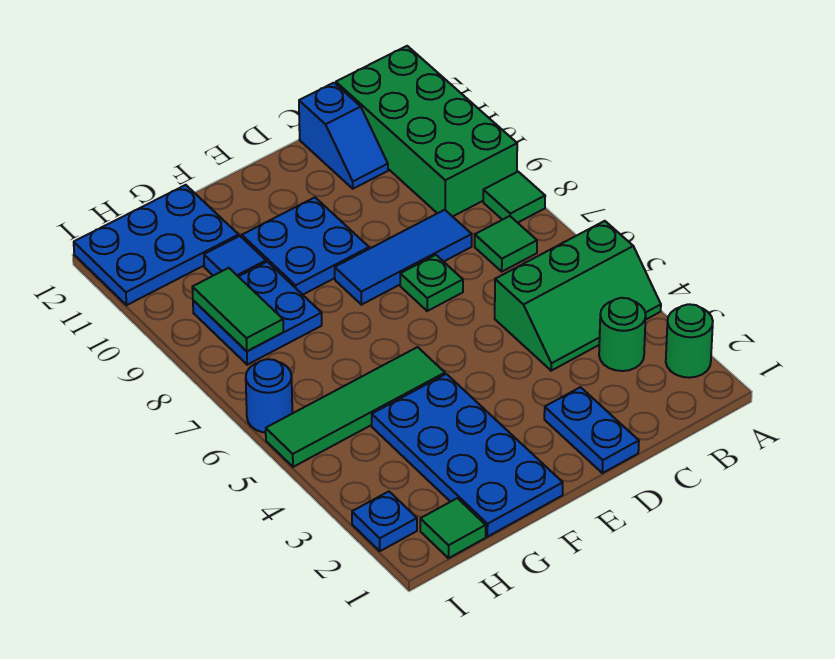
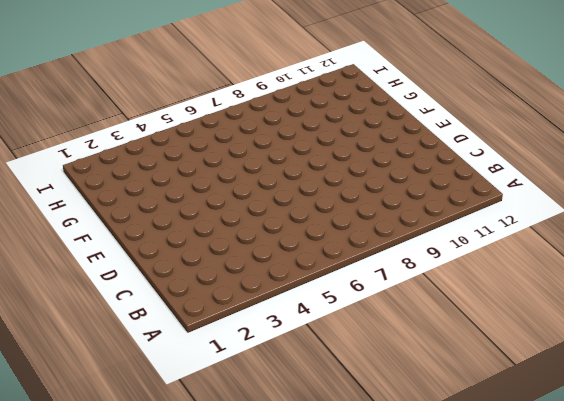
none -> green 1x1 round brick [666,304,713,378]
none -> green 2x3 slope [495,221,661,371]
none -> green 1x1 tile [483,172,545,223]

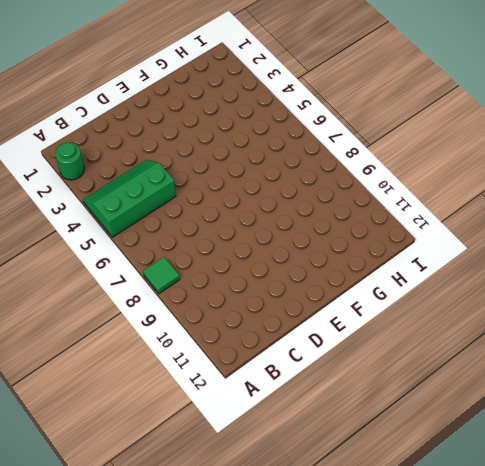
none -> green 2x4 brick [336,46,517,217]
none -> green 1x1 round brick [599,298,646,371]
none -> green 1x1 tile [475,216,537,272]

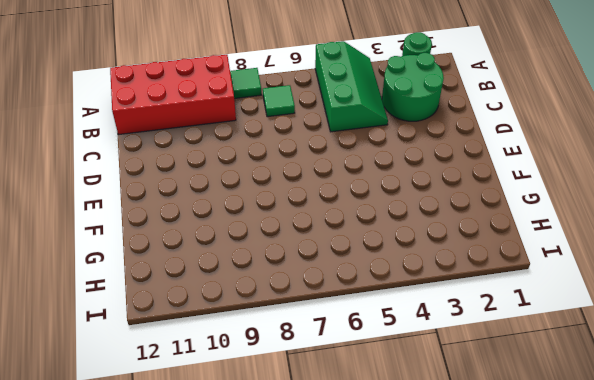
red 2x4 brick [110,55,236,135] -> green 2x4 brick [336,46,517,217]
green 2x2 round brick [382,53,444,121] -> green 1x1 round brick [599,298,646,371]
none -> blue 1x3 tile [335,210,472,305]
none -> blue 1x2 slope [299,83,388,189]
none -> blue 1x2 plate [544,387,639,473]

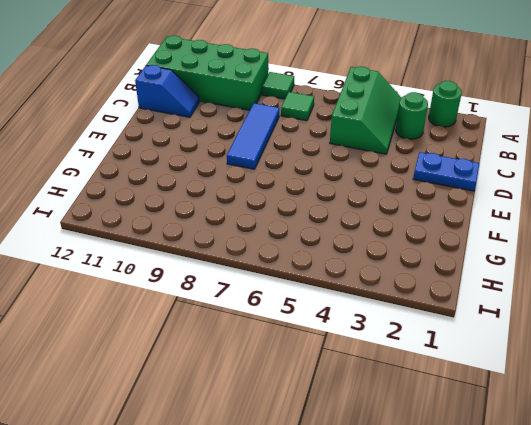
none -> green 1x1 plate [400,255,463,311]
none -> blue 2x2 plate [242,197,369,295]
none -> blue 2x4 plate [372,374,563,537]

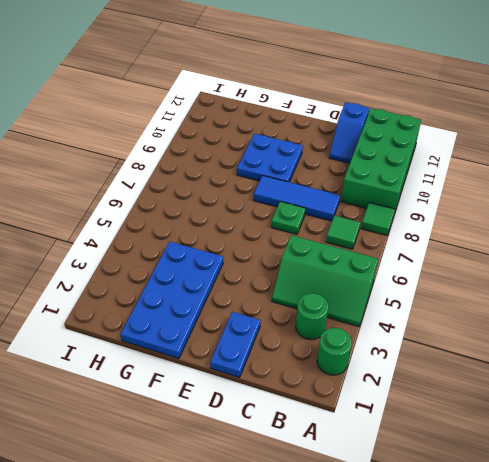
none -> green 1x4 tile [266,347,445,467]
none -> blue 2x2 plate [193,262,322,365]
none -> blue 1x1 tile [204,236,266,276]

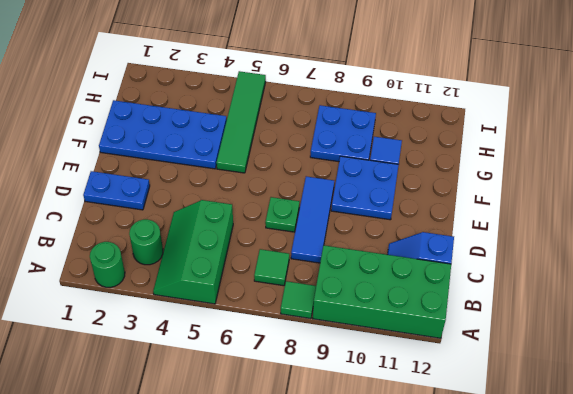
none -> blue 2x3 plate [74,185,239,305]
none -> green 1x1 tile [420,498,486,558]
none -> blue 1x1 plate [352,491,417,551]

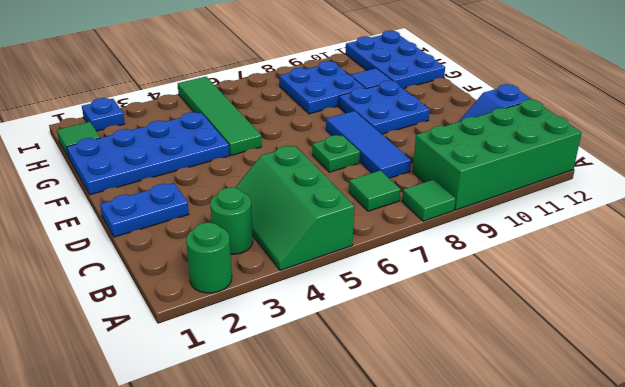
none -> blue 1x1 round brick [246,359,292,433]
none -> green 1x2 tile [192,268,283,351]

